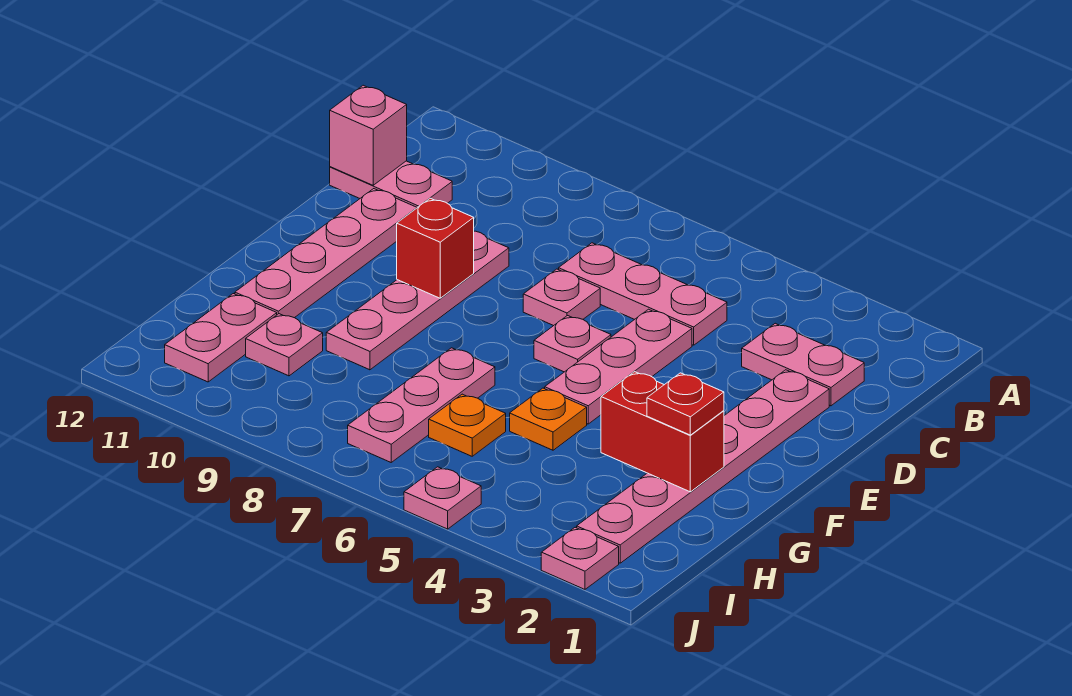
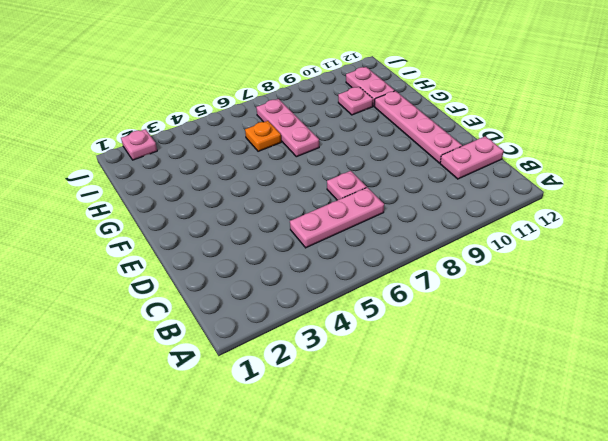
none -> pink 1x2 plate [742,323,864,406]
none -> pink 1x6 plate [577,370,829,563]
none -> pink 1x3 plate [545,309,692,424]

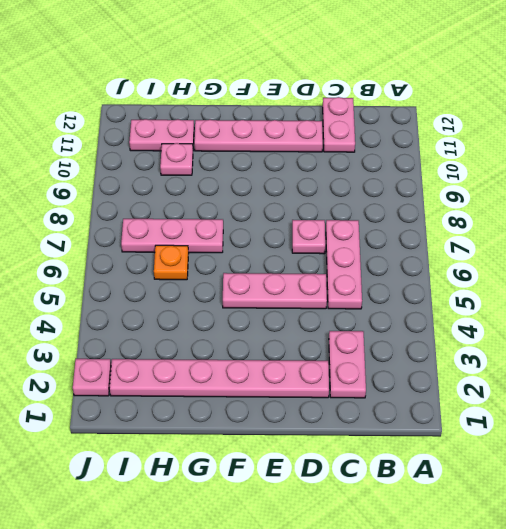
none -> pink 1x4 plate [326,231,509,370]
none -> pink 1x1 plate [534,316,611,372]
none -> orange 1x1 plate [510,388,587,450]

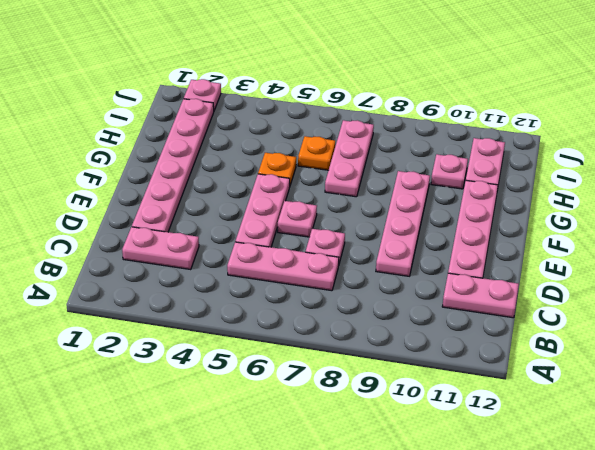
none -> pink 1x1 plate [404,467,481,529]
none -> pink 1x1 brick [330,85,407,185]
none -> red 1x1 brick [397,198,474,298]

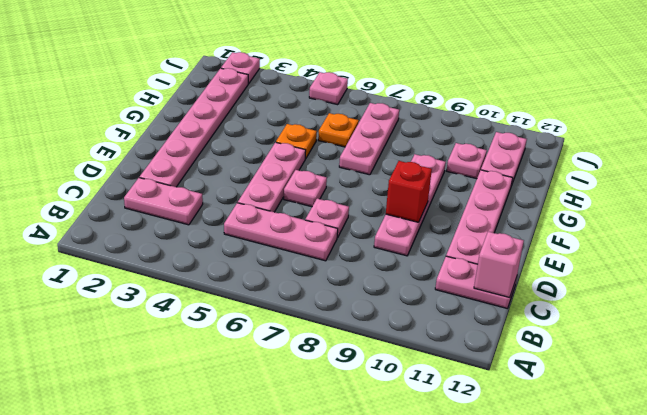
none -> red 1x2 brick [601,372,724,492]
none -> red 1x1 plate [647,373,724,435]

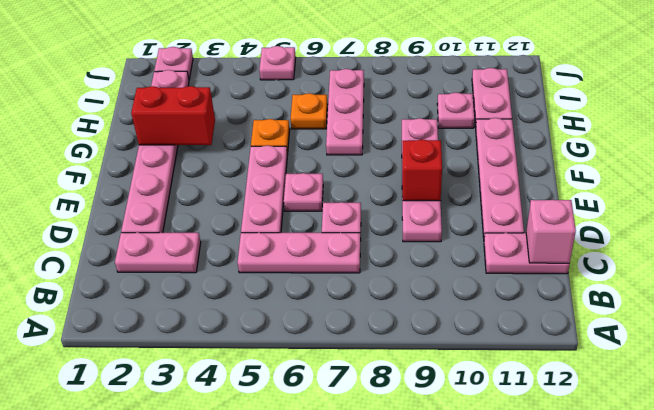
none -> red 1x1 plate [647,373,724,435]

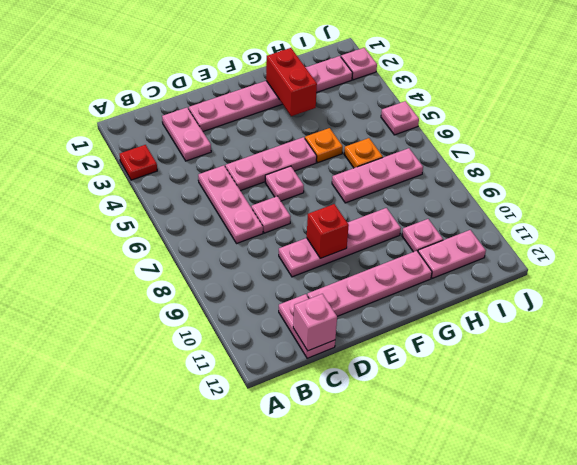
red 1x1 plate [120,145,157,180] -> red 1x1 plate moved to [647,373,724,435]

